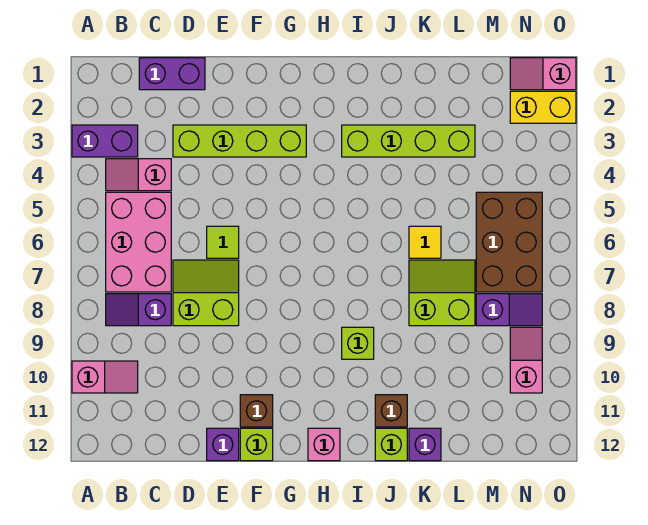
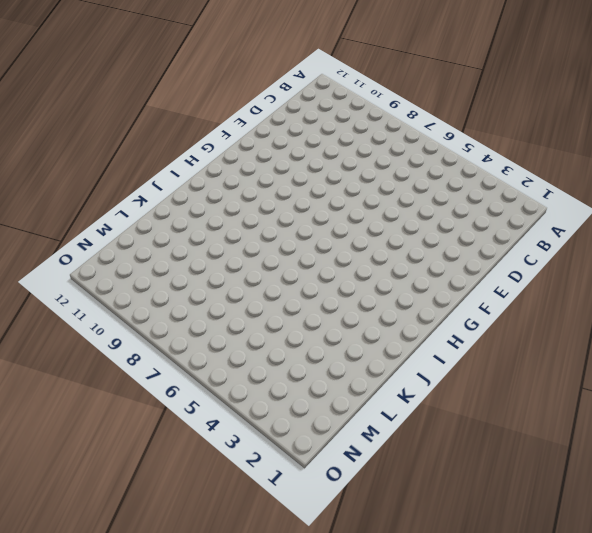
none -> purple 1x2 brick [72,125,138,157]
none -> pink 1x2 slope [72,361,138,393]
none -> pink 1x2 slope [106,159,171,191]

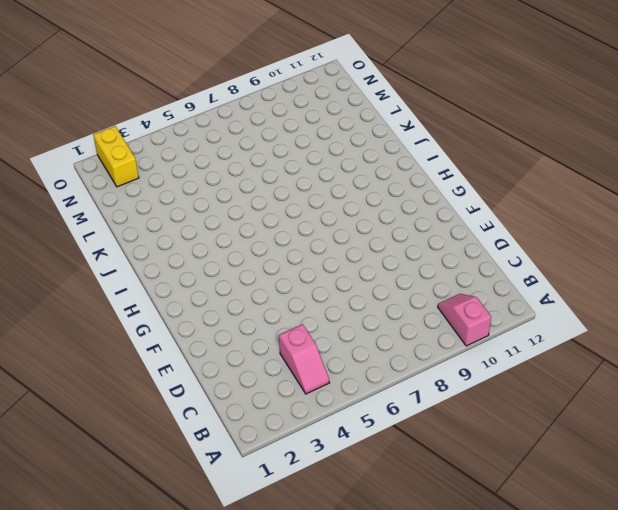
none -> purple 1x2 brick [72,125,138,157]
none -> pink 2x3 brick [106,192,171,292]
none -> purple 1x2 slope [106,294,171,326]

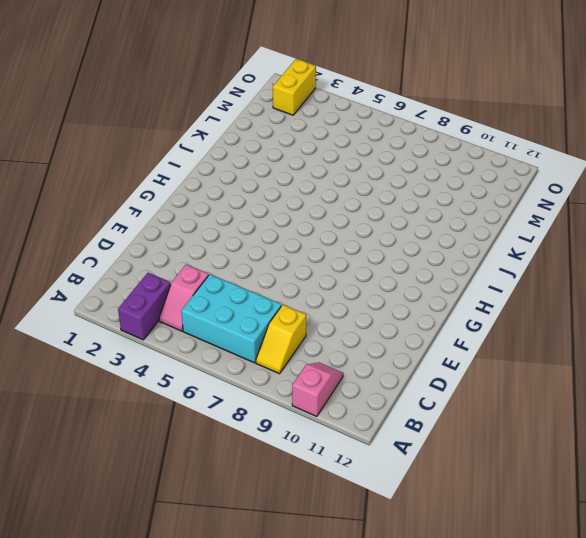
cyan 2x3 brick [181,274,281,363] -> pink 2x3 brick [106,192,171,292]
yellow 1x2 slope [256,305,306,374] -> purple 1x2 slope [106,294,171,326]
none -> purple 1x2 brick [139,58,205,90]
none -> lime 1x4 brick [173,125,306,157]
none -> lime 2x2 slope [173,260,239,326]

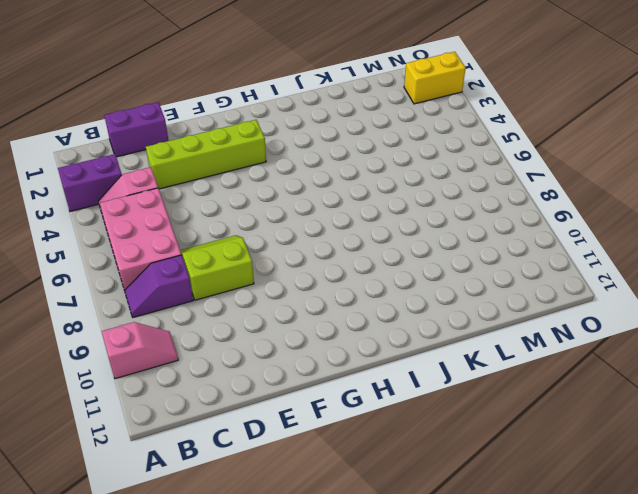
none -> lime 1x1 tile [207,226,239,258]
none -> purple 1x1 brick [207,428,239,461]
none -> brown 1x1 brick [240,395,273,427]

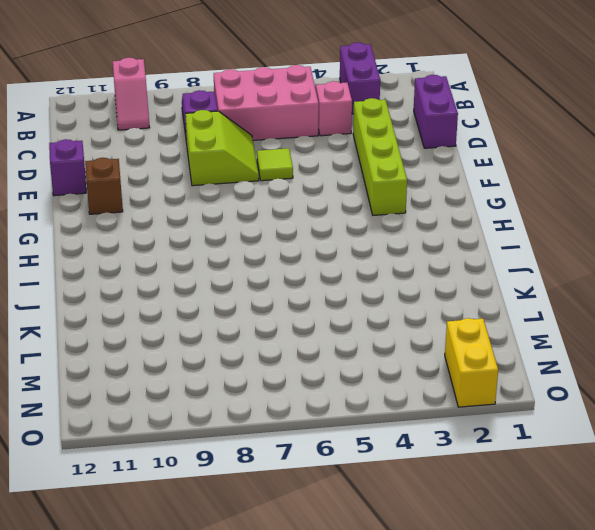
none -> lime 1x1 brick [240,428,273,461]
none -> pink 1x1 brick [308,428,340,461]
none -> lime 1x4 brick [342,125,475,157]

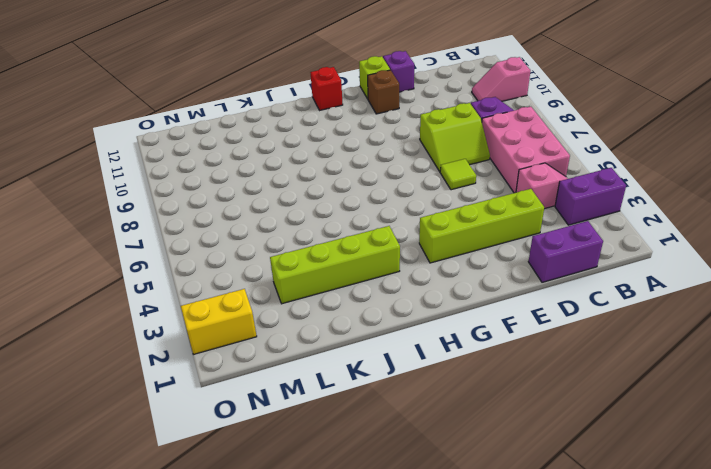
red 1x1 brick [310,67,343,110] -> pink 1x1 brick [308,428,340,461]
none -> lime 1x1 brick [342,327,374,359]
none -> brown 1x1 brick [375,395,407,427]
none -> lime 1x1 brick [375,428,407,461]

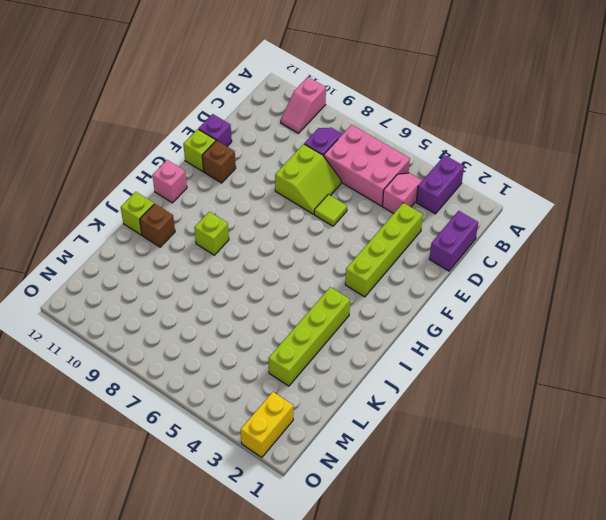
none -> yellow 1x1 tile [409,226,441,258]
none -> lime 2x2 slope [409,260,475,326]
none -> purple 1x1 brick [409,428,441,461]

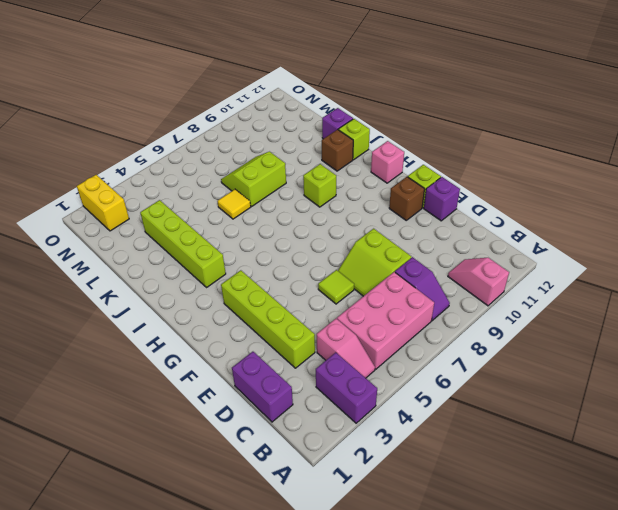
lime 2x2 slope [221,152,286,207] -> lime 2x2 slope turned to [409,260,475,326]
none -> brown 2x3 brick [476,192,542,292]
none -> purple 1x2 slope [476,294,542,326]
none -> pink 1x2 slope [510,58,576,90]

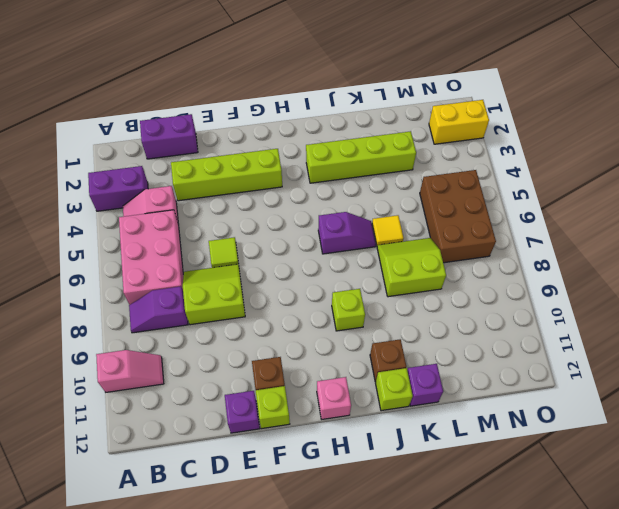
purple 1x2 slope [318,212,376,254] -> purple 1x2 slope moved to [476,294,542,326]
none -> pink 1x2 slope [510,58,576,90]
none -> pink 1x2 slope [510,327,542,393]

